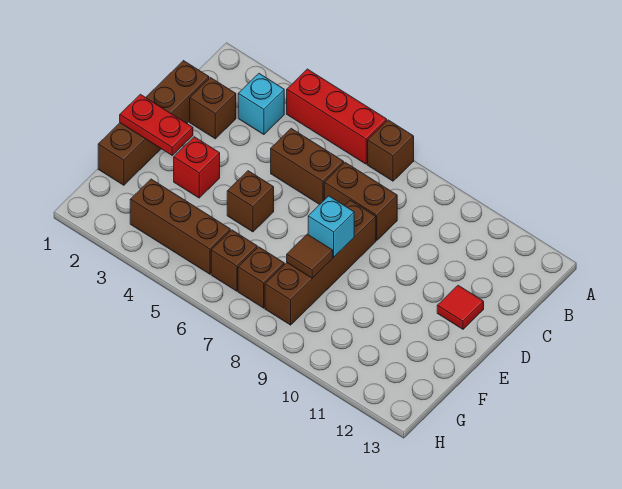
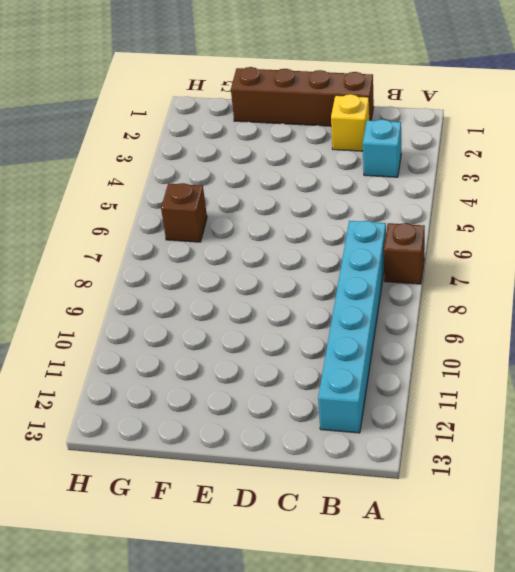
cyan 1x6 brick [318,221,386,433] -> none
yellow 1x1 brick [331,94,370,151] -> brown 1x1 brick [190,78,236,139]
none -> red 1x3 brick [287,69,387,164]
none -> brown 1x2 brick [271,128,344,205]
none -> brown 1x2 brick [324,162,397,240]

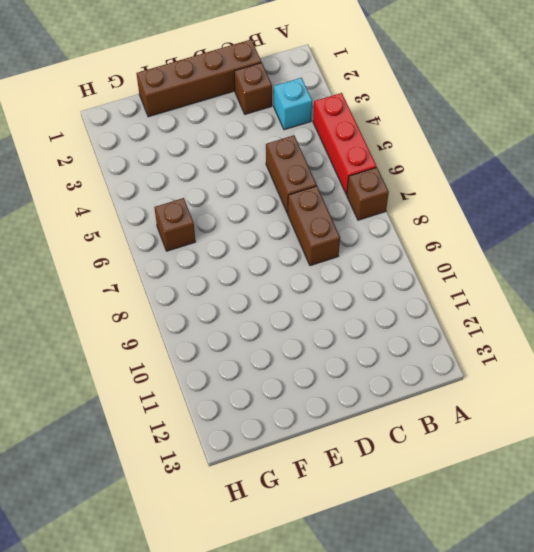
none -> brown 1x4 brick [265,200,376,325]
none -> red 1x1 tile [437,285,484,329]
none -> red 1x1 brick [174,137,220,198]

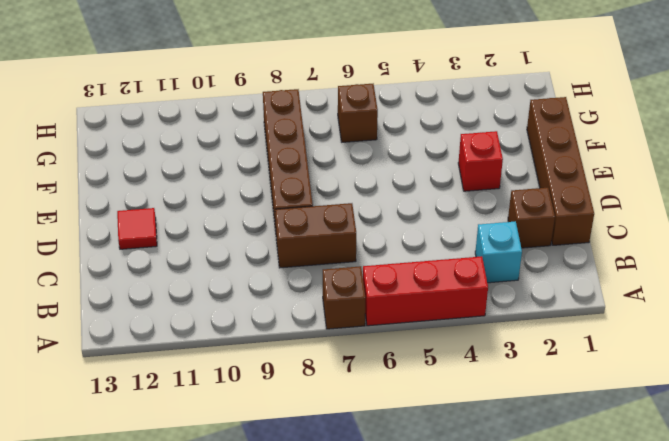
none -> brown 1x2 brick [271,128,344,205]
none -> brown 1x1 brick [227,171,274,232]
none -> brown 1x3 brick [130,179,230,274]

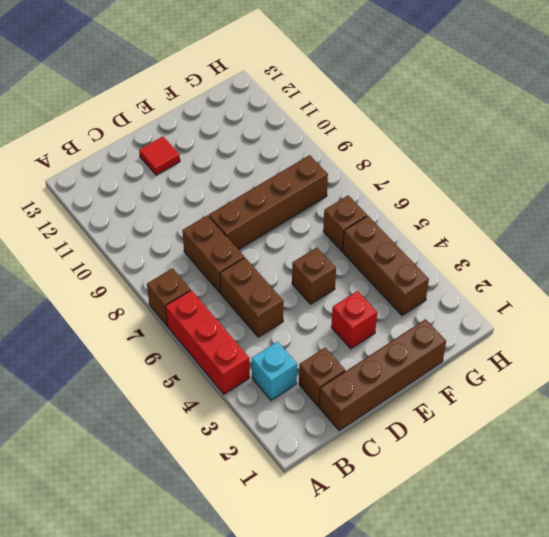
none -> brown 1x1 brick [238,247,284,308]
none -> red 1x2 plate [120,94,193,155]
none -> cyan 1x1 brick [308,196,354,257]

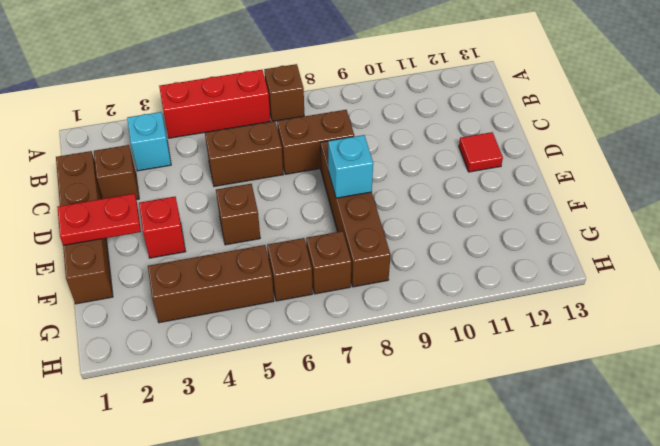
none -> brown 1x1 tile [287,234,333,278]

